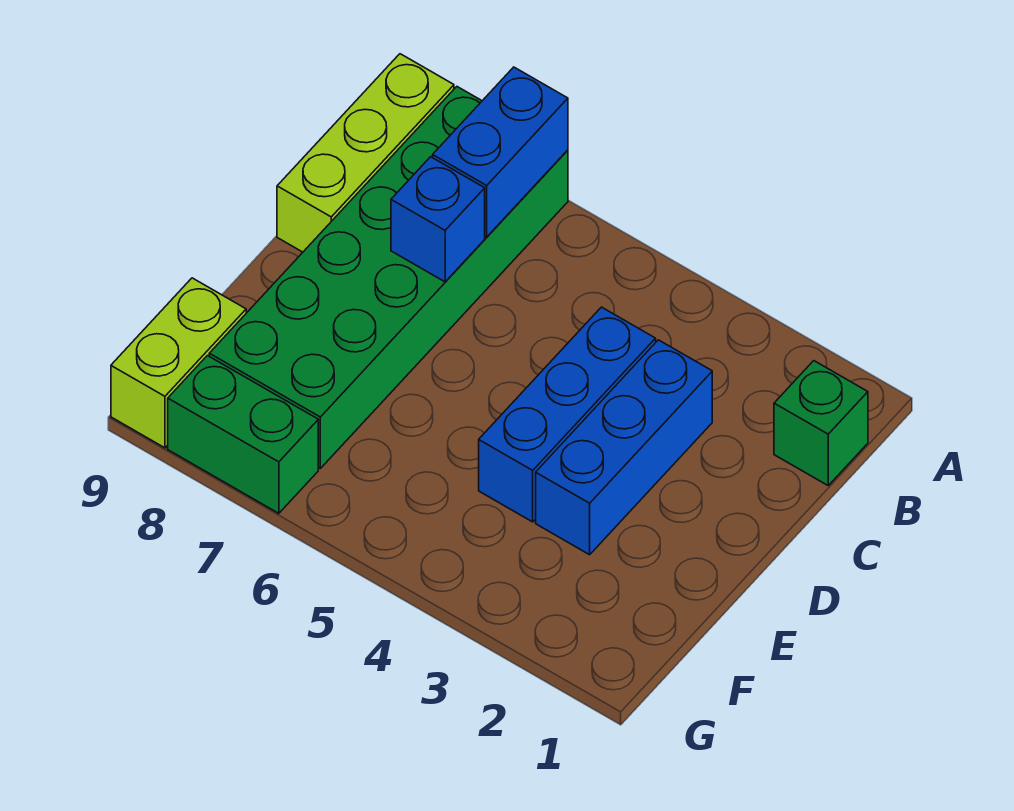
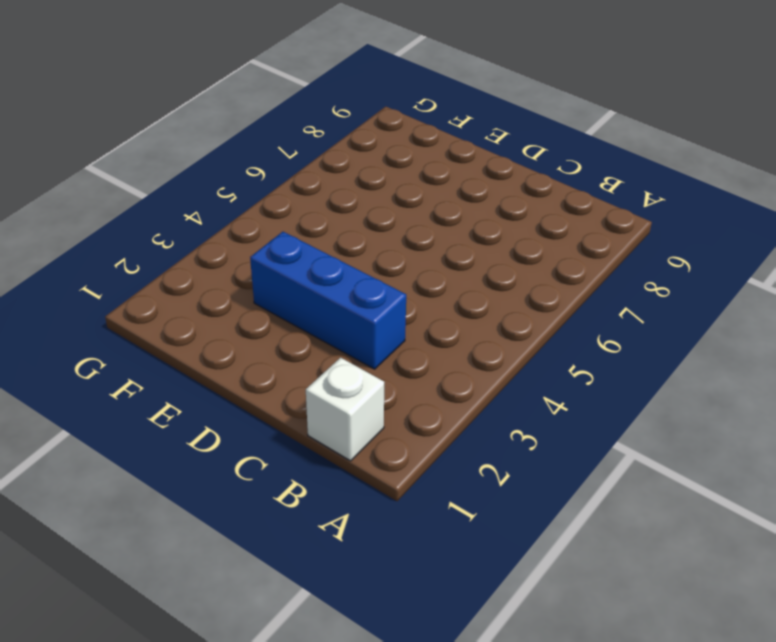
white 1x1 brick [306,358,384,461] -> green 1x1 brick [774,361,868,485]
none -> green 2x6 brick [209,87,568,468]
none -> lime 1x3 brick [277,54,454,252]

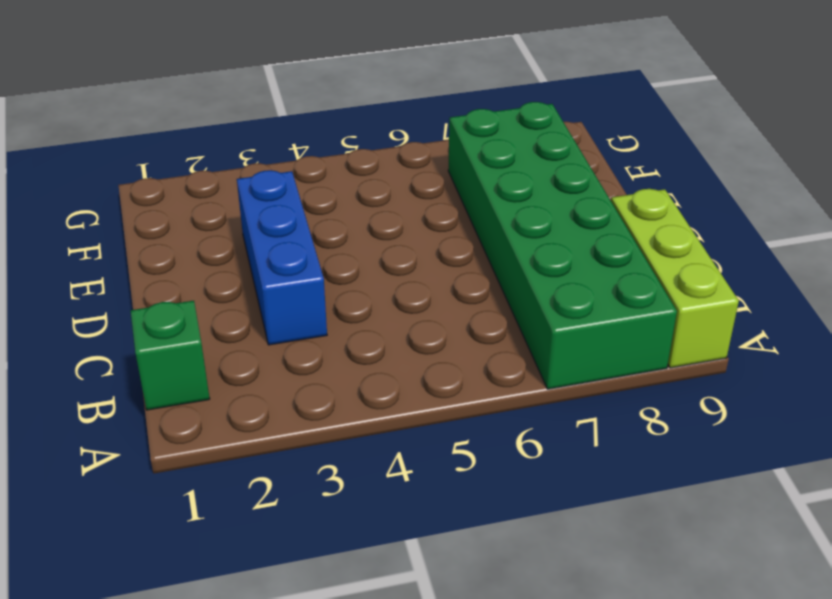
none -> blue 1x3 brick [479,307,656,522]
none -> lime 1x2 brick [111,278,246,448]

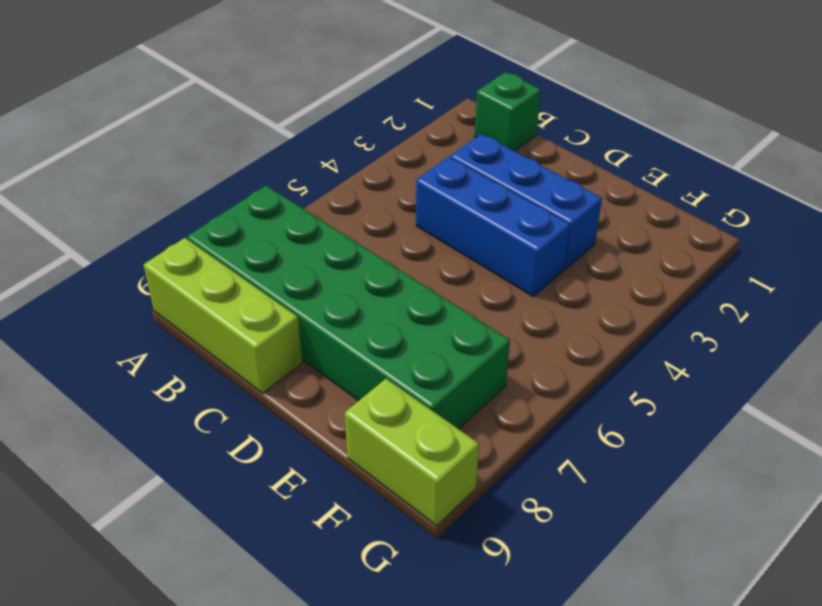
none -> green 1x2 brick [168,356,318,513]
none -> blue 1x2 brick [433,67,568,237]

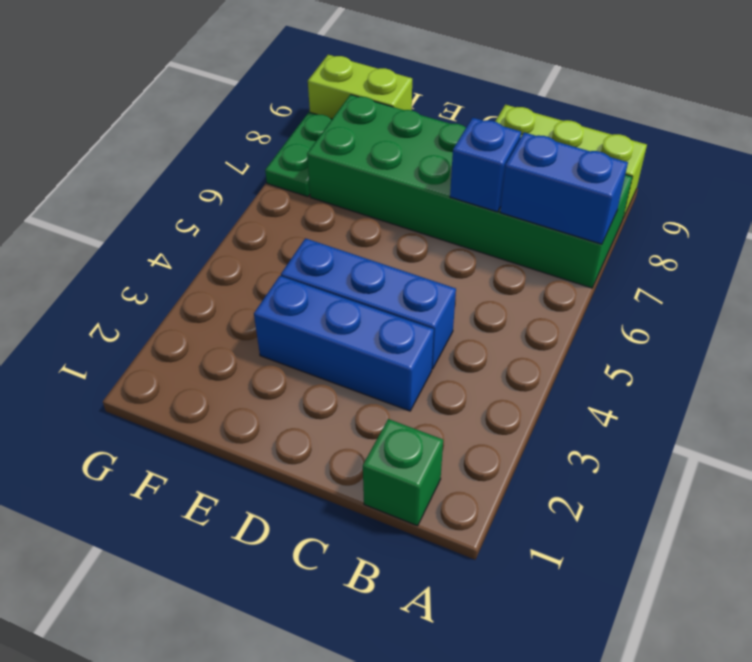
green 1x2 plate [265,112,332,197] -> green 1x2 brick [168,356,318,513]

